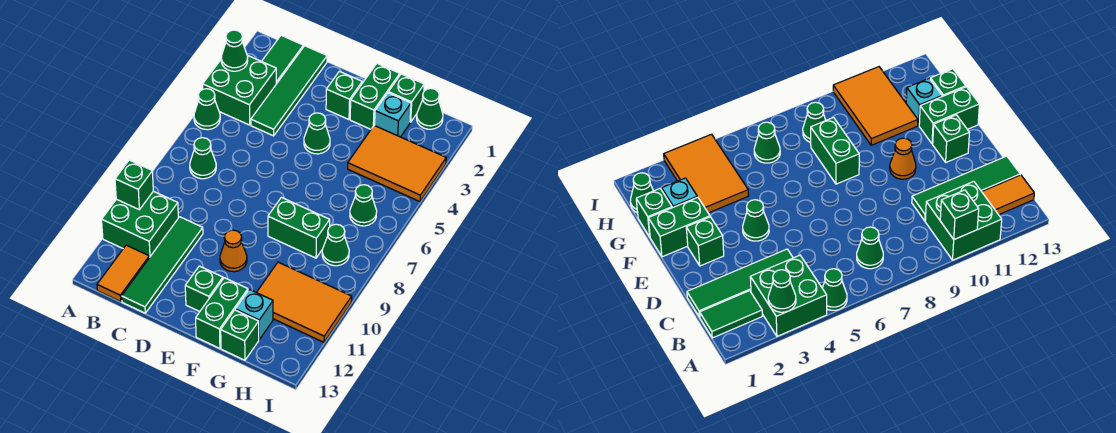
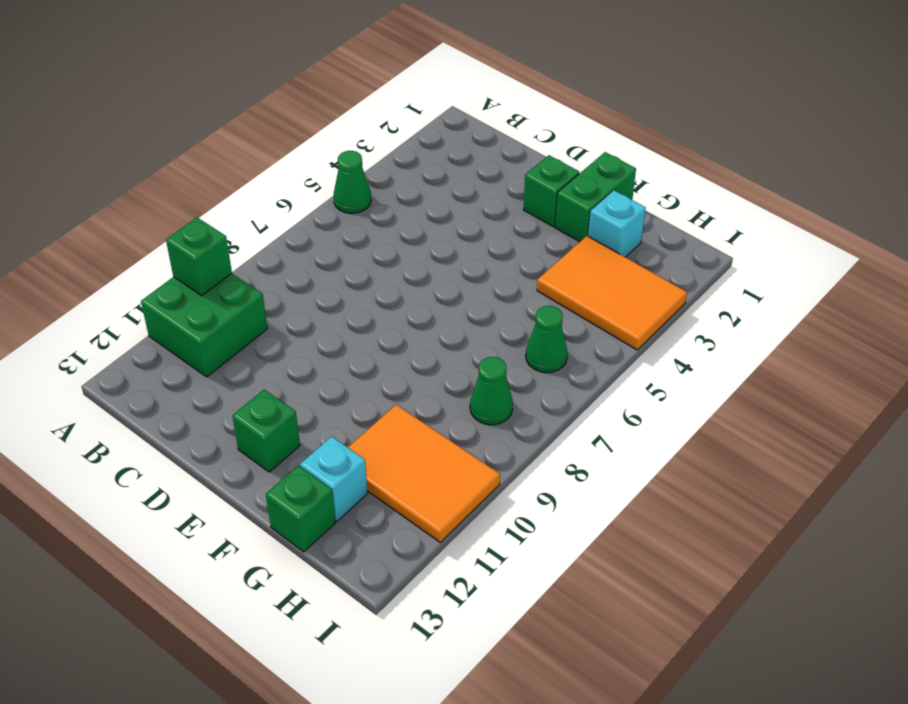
none -> green 2x2 brick [203,55,276,125]
none -> green 1x2 tile [262,35,303,84]
none -> green 1x1 cone [190,138,216,179]

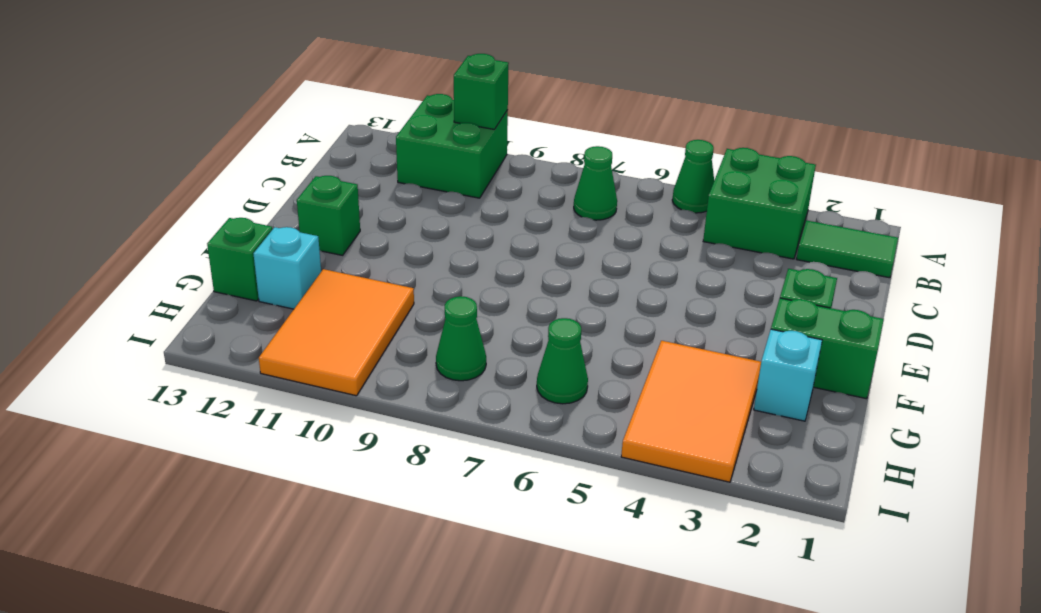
none -> orange 1x2 tile [97,245,149,302]
none -> green 1x4 tile [251,46,327,136]
none -> green 1x4 tile [122,217,203,313]

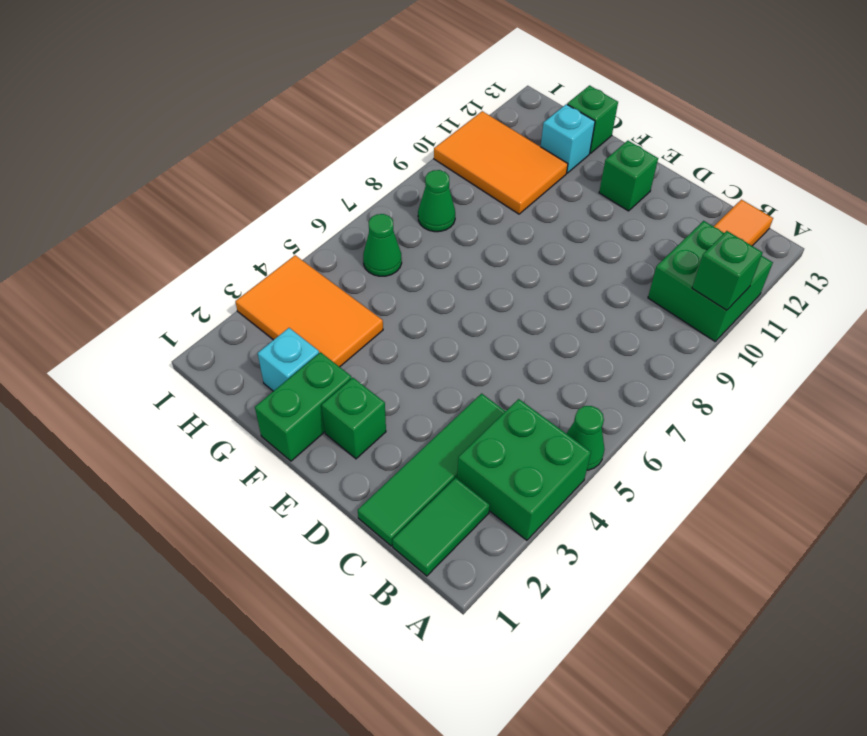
none -> green 1x1 cone [190,138,216,179]
none -> green 1x4 tile [122,217,203,313]
none -> green 1x1 cone [304,113,330,154]

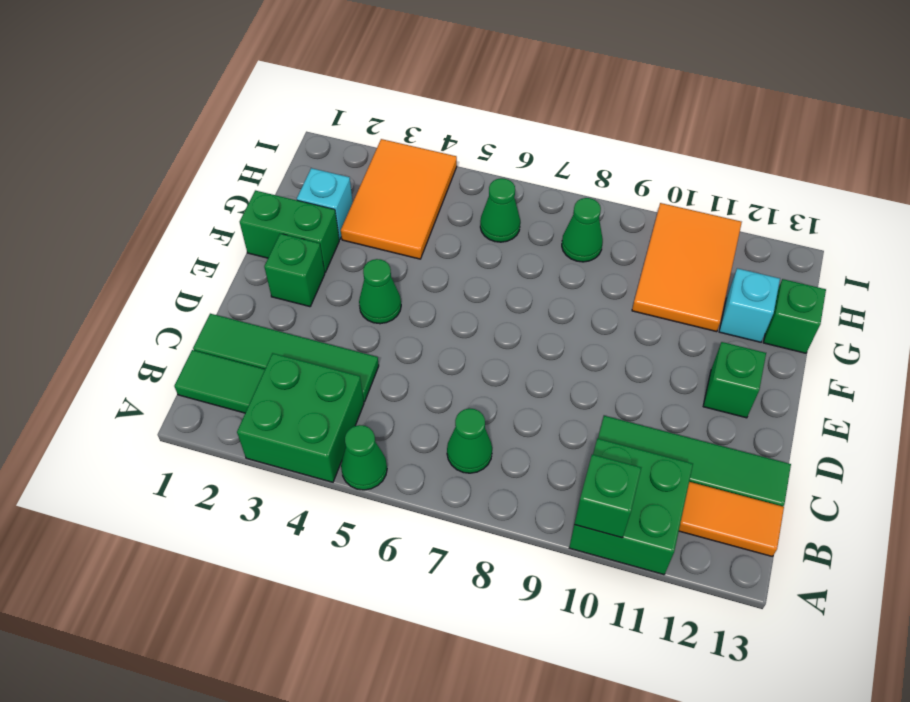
none -> orange 1x1 cone [220,230,247,272]
none -> green 1x2 brick [268,197,330,258]
none -> green 1x2 brick [196,278,248,348]

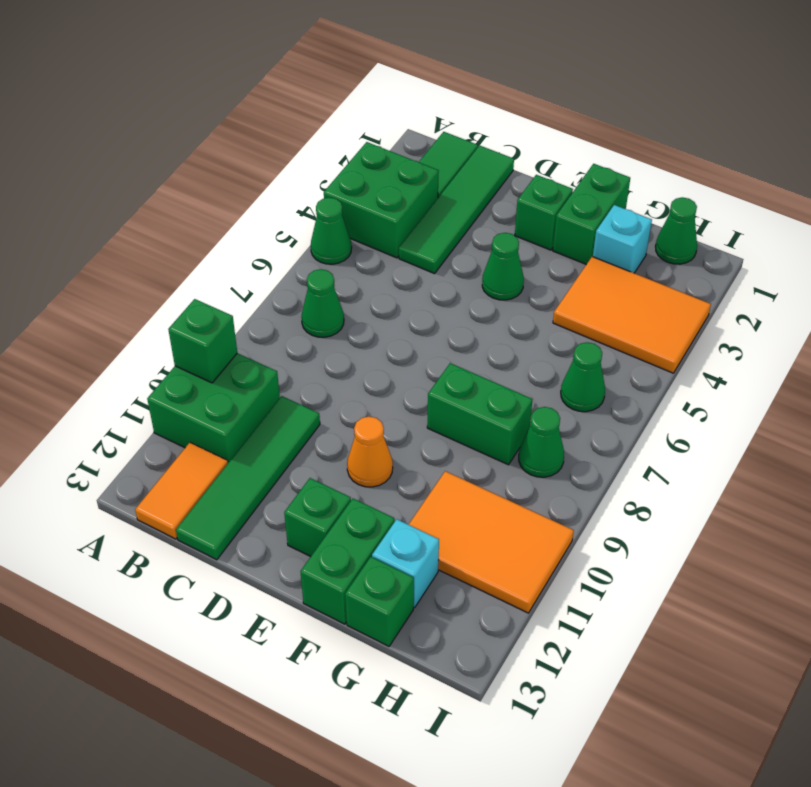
none -> green 1x1 brick [388,74,424,122]
none -> green 1x1 cone [221,30,248,71]

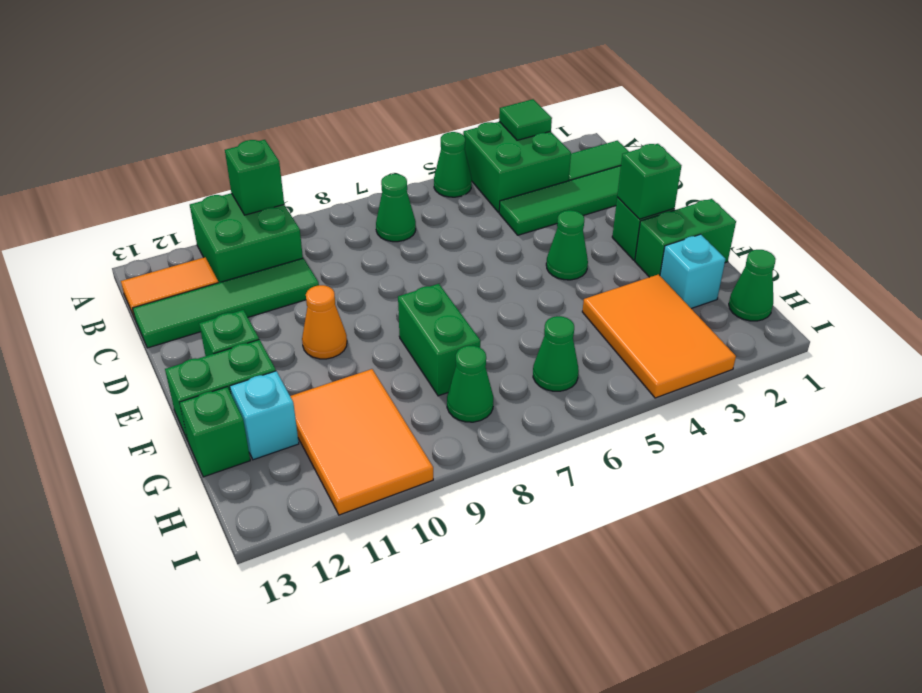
green 1x1 tile [499,99,552,140] -> green 1x1 cone [221,30,248,71]
green 1x1 brick [617,144,682,219] -> green 1x1 brick moved to [388,74,424,122]

